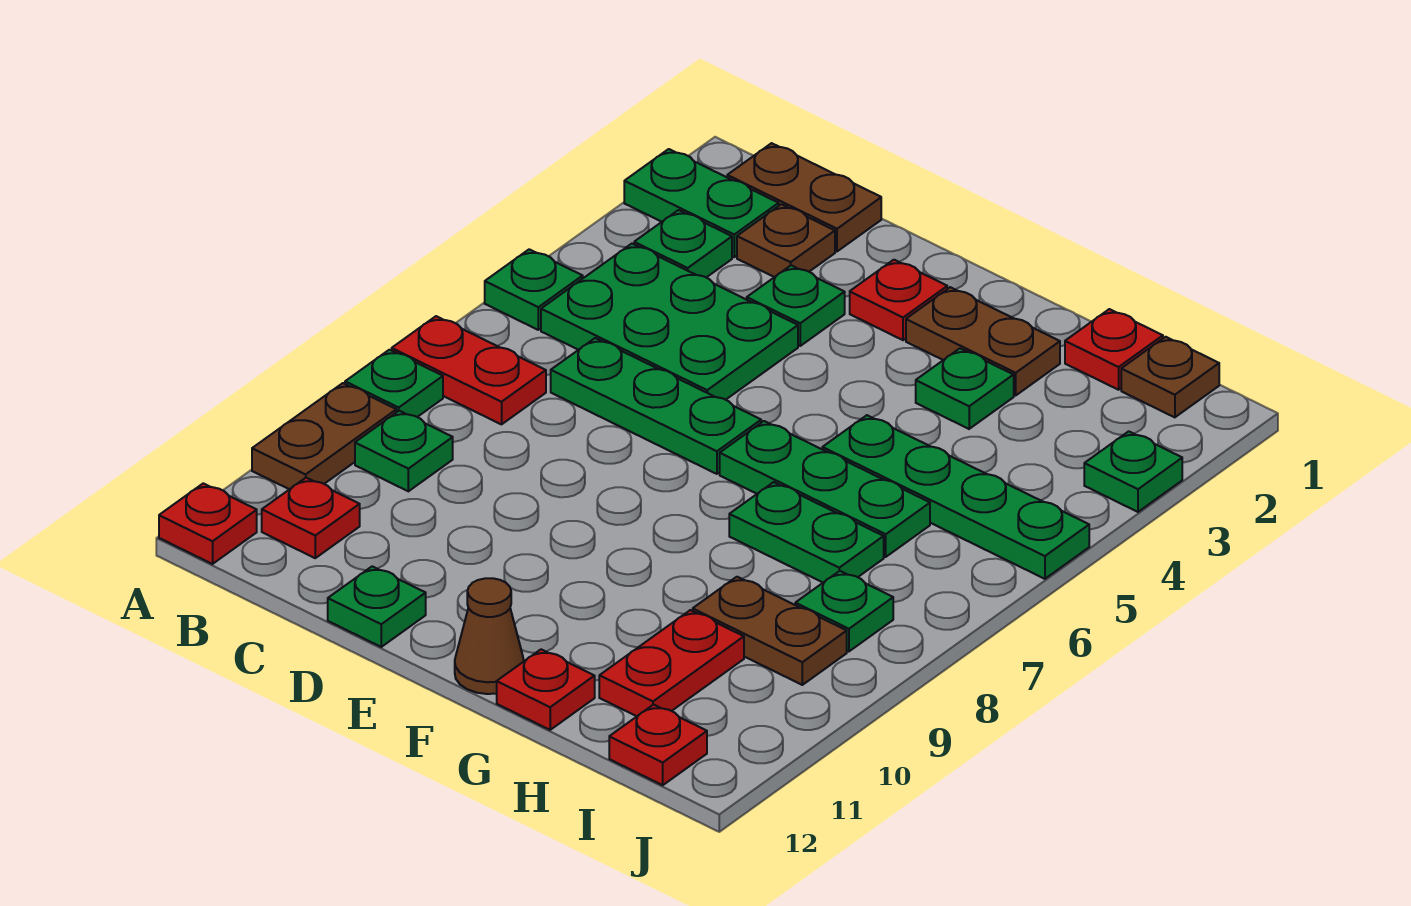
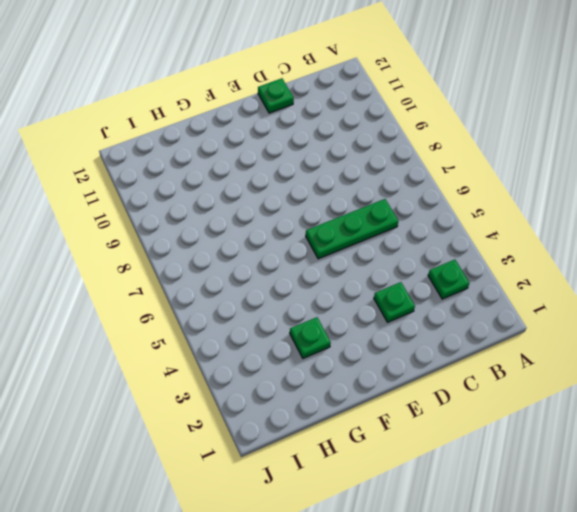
none -> green 1x2 plate [624,149,779,257]
none -> green 1x1 plate [485,249,583,330]
none -> red 1x2 plate [392,316,546,424]
none -> green 1x1 plate [345,350,443,417]

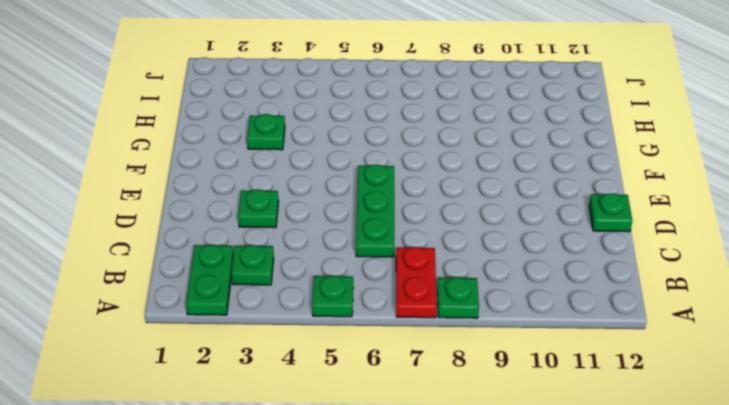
none -> brown 1x2 plate [252,383,396,489]
none -> red 1x1 plate [159,483,257,564]
none -> brown 1x2 plate [727,143,881,251]
none -> green 2x3 plate [541,244,798,400]

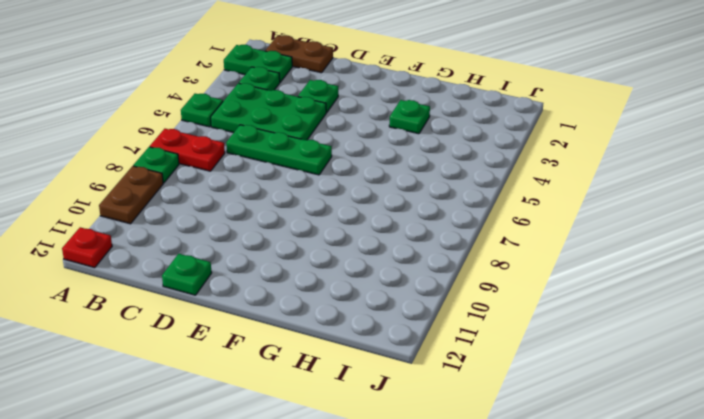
none -> green 1x1 plate [355,411,453,491]
none -> red 1x1 plate [262,478,360,558]
none -> brown 1x1 plate [737,204,835,277]
none -> red 1x1 plate [850,260,947,340]

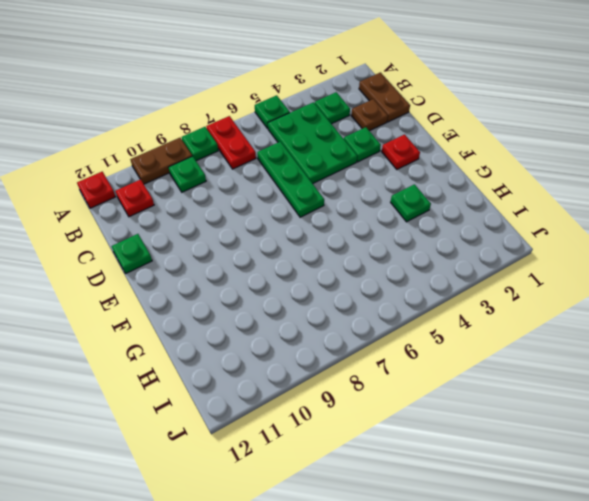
none -> green 1x2 plate [624,149,779,257]
none -> brown 1x2 plate [906,287,1060,395]
none -> green 1x3 plate [720,421,930,557]
none -> brown 1x1 cone [455,578,524,694]

